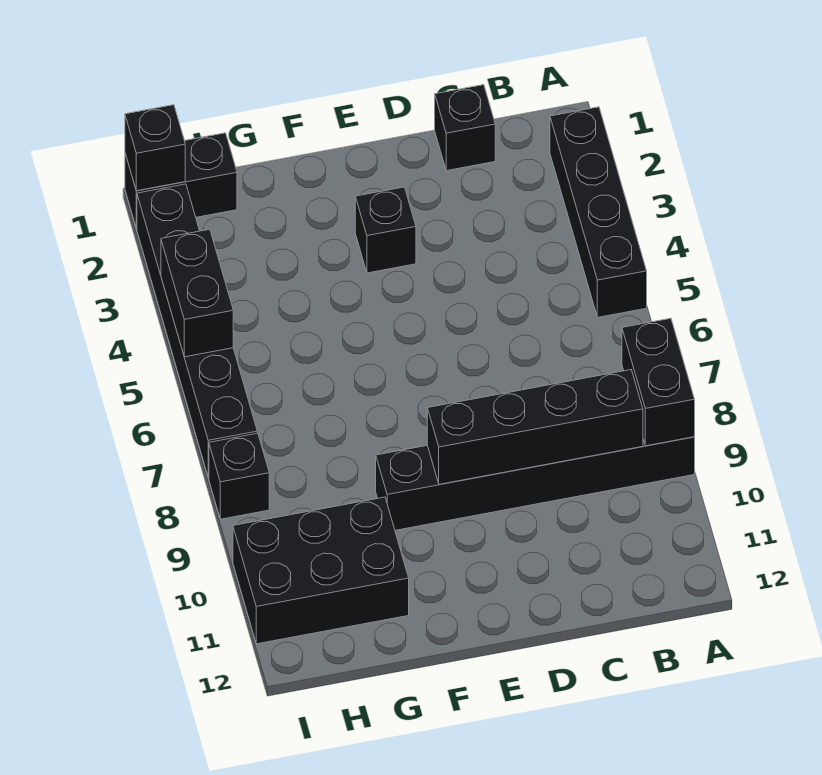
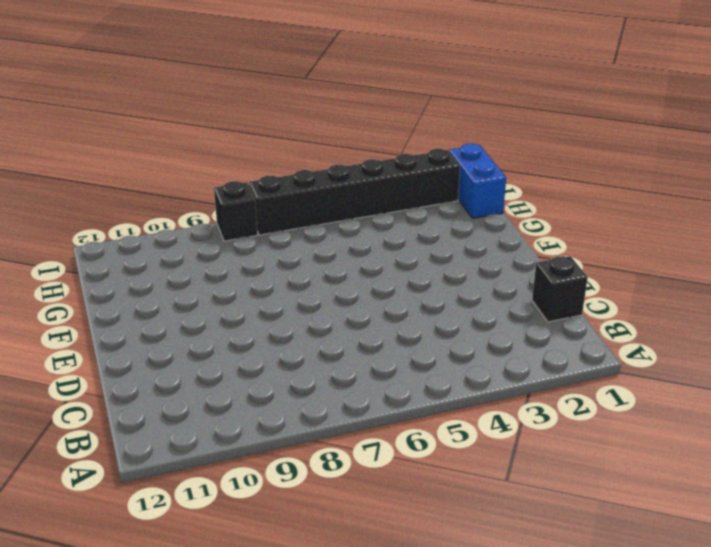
blue 1x2 brick [449,144,506,218] -> black 1x2 brick [125,133,237,228]
none -> black 1x4 brick [550,107,647,317]
none -> black 1x6 brick [376,437,695,530]
none -> black 1x1 brick [355,187,416,273]

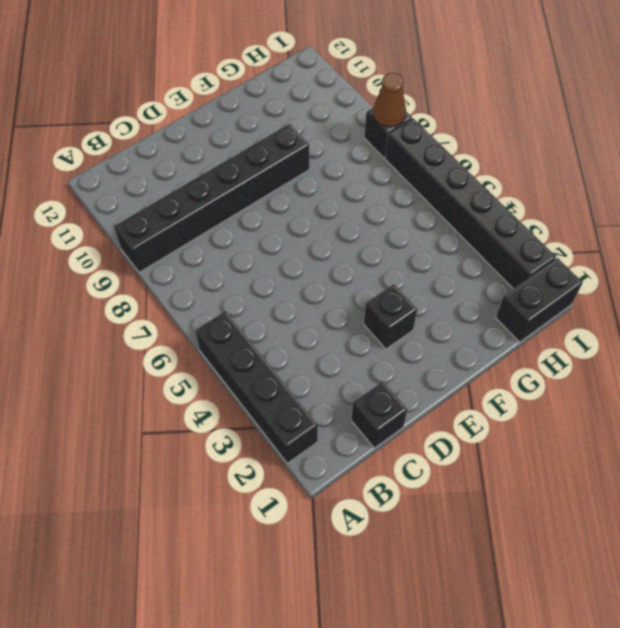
brown 1x1 cone [373,73,406,127] -> none
none -> black 2x3 brick [233,497,409,644]
none -> black 1x2 brick [622,318,695,446]
none -> black 1x4 brick [427,370,643,484]

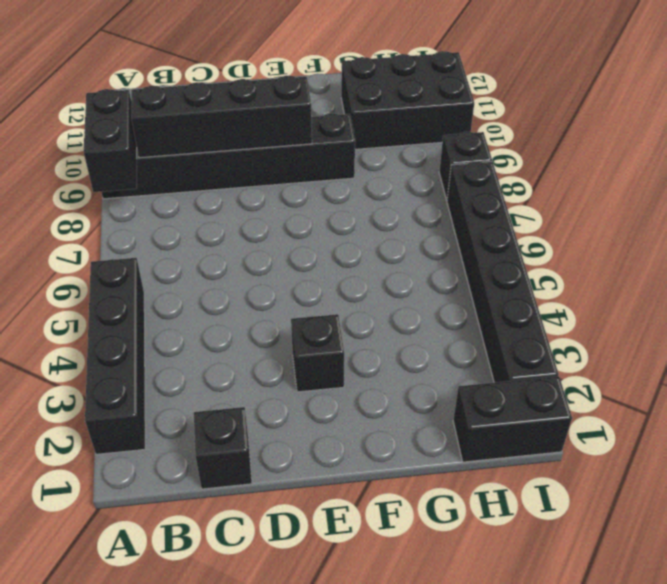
none -> black 1x1 brick [125,105,185,191]
none -> black 1x2 brick [161,229,233,357]

